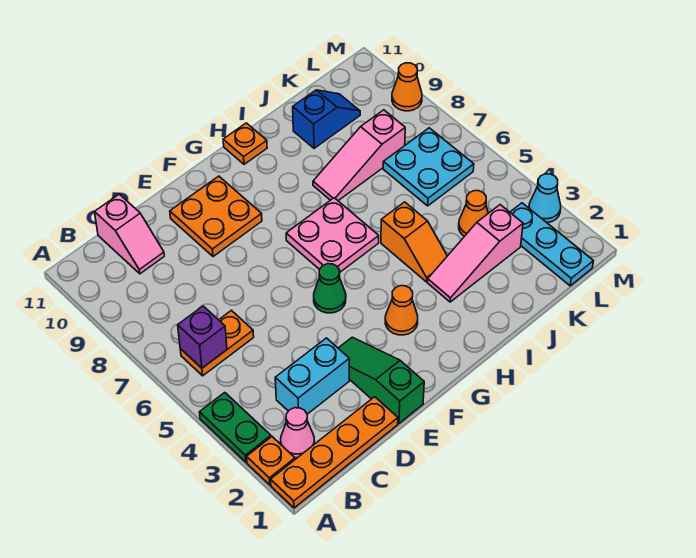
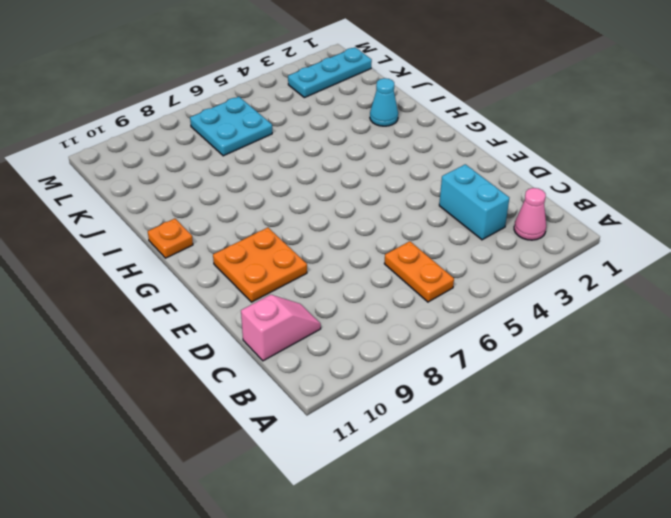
cyan 1x1 cone [370,78,398,126] -> cyan 1x1 cone moved to [529,174,561,223]
none -> orange 1x4 plate [271,397,398,508]
none -> orange 1x1 plate [247,437,295,485]
none -> green 1x2 plate [199,393,271,462]

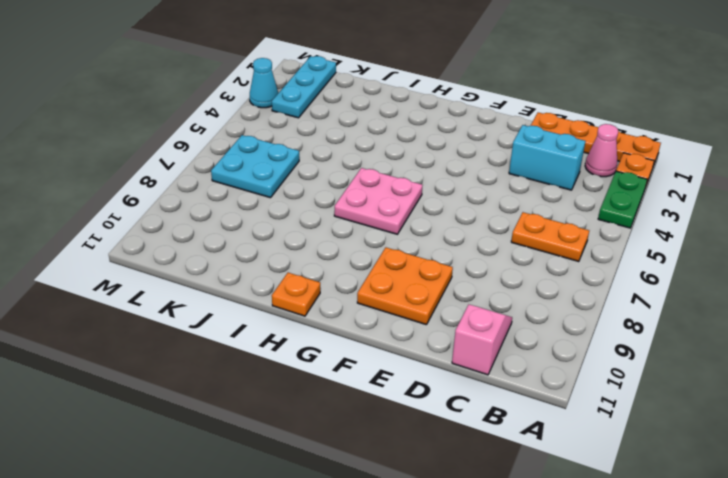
none -> green 1x3 slope [338,337,424,423]
none -> green 1x1 cone [314,264,346,313]
none -> orange 1x1 cone [385,286,418,335]

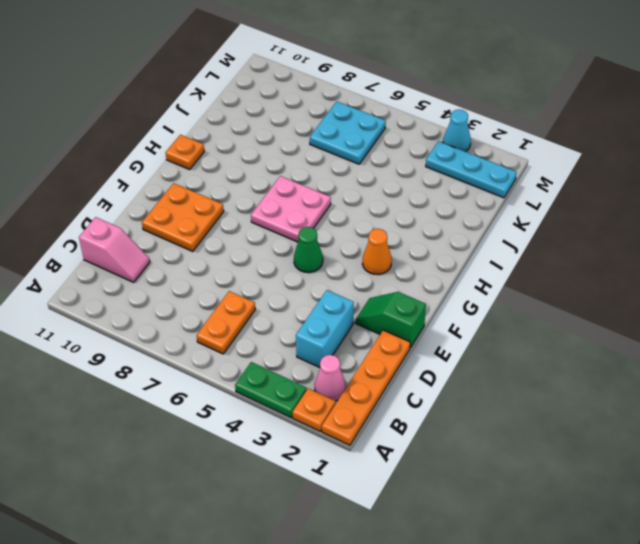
green 1x2 slope [355,292,426,348] -> green 1x3 slope [338,337,424,423]
none -> pink 1x3 slope [428,205,523,302]
none -> orange 1x2 slope [381,202,447,282]
none -> pink 1x3 slope [313,110,405,201]

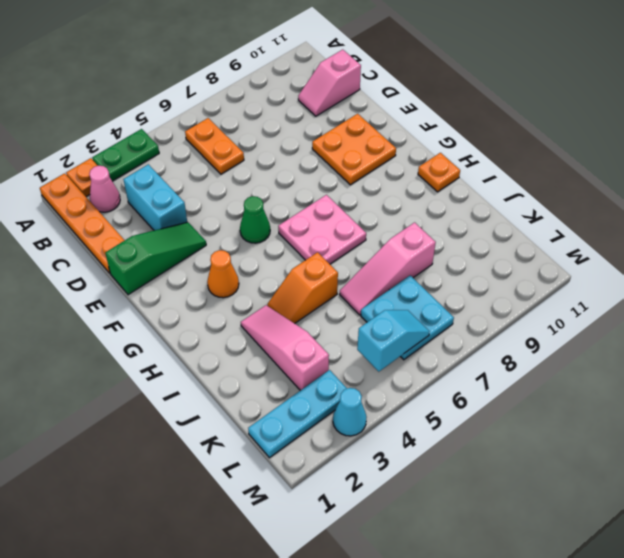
pink 1x3 slope [340,222,436,315] -> pink 1x3 slope turned to [313,110,405,201]
cyan 1x2 slope [357,310,430,372] -> none
none -> blue 1x2 slope [293,90,360,148]
none -> orange 1x1 cone [459,191,488,236]
none -> orange 1x1 cone [392,63,422,111]

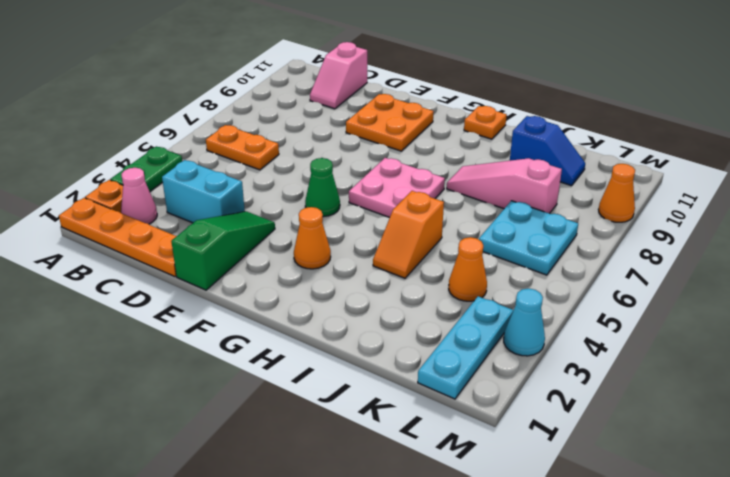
none -> pink 1x3 slope [428,205,523,302]
none -> purple 1x1 brick [178,306,227,368]

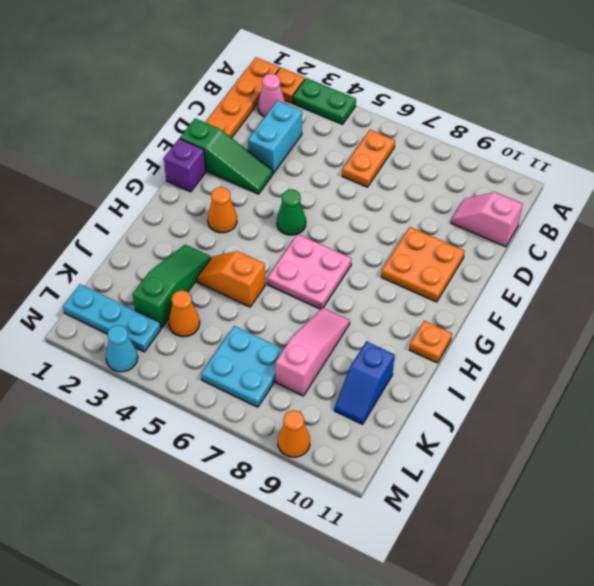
purple 1x1 brick [164,139,206,192] -> purple 1x1 brick moved to [178,306,227,368]
green 1x3 slope [132,245,211,328] -> pink 1x3 slope [428,205,523,302]

